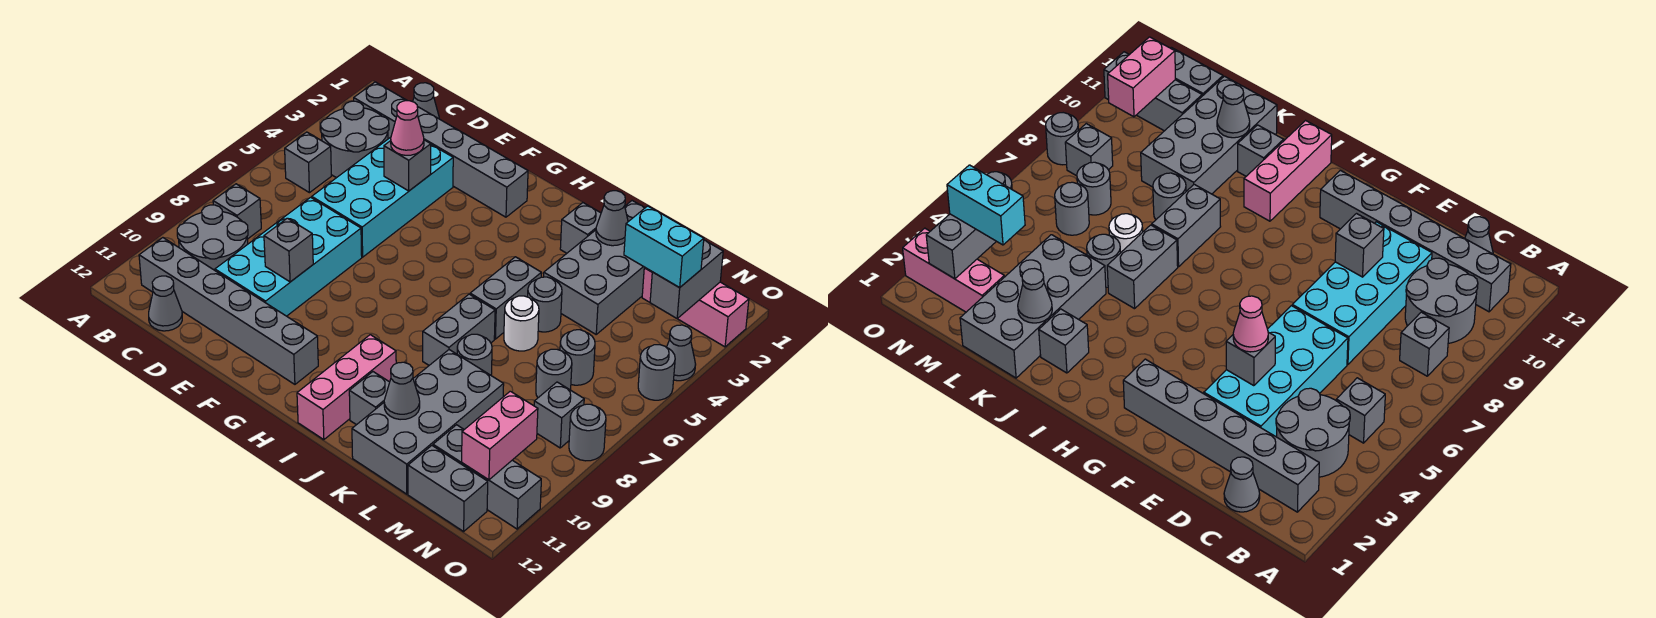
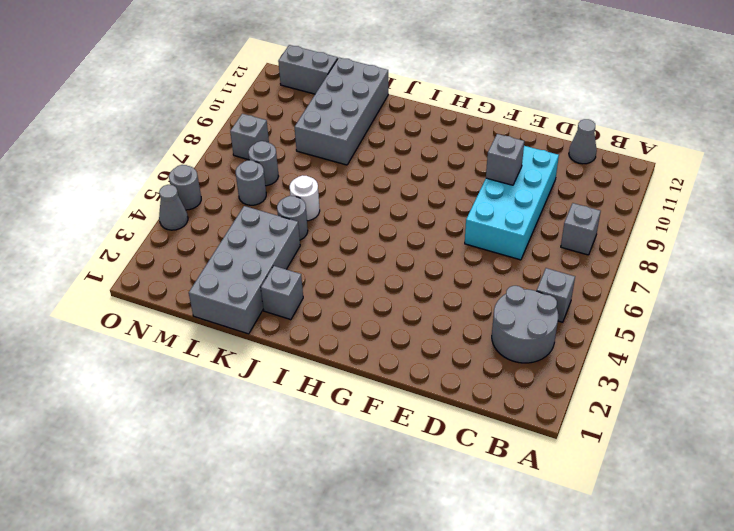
none -> grey 1x6 brick [354,82,528,217]
none -> grey 2x2 round brick [177,205,248,270]
none -> grey 1x6 brick [139,238,318,384]
none -> grey 1x1 cone [413,83,439,119]

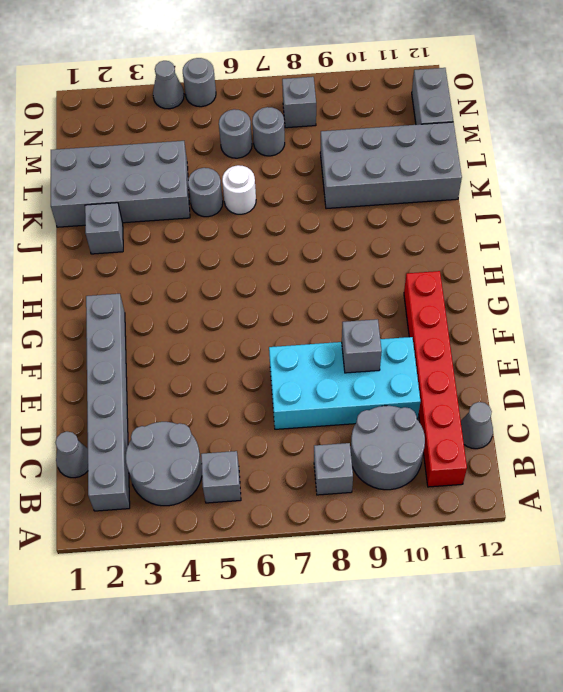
red 1x6 brick [404,271,467,487] -> grey 1x6 brick [139,238,318,384]
none -> cyan 2x4 brick [312,137,453,257]
none -> pink 1x3 brick [297,335,396,440]
none -> grey 1x2 brick [470,257,541,339]
none -> grey 1x2 brick [423,294,495,365]

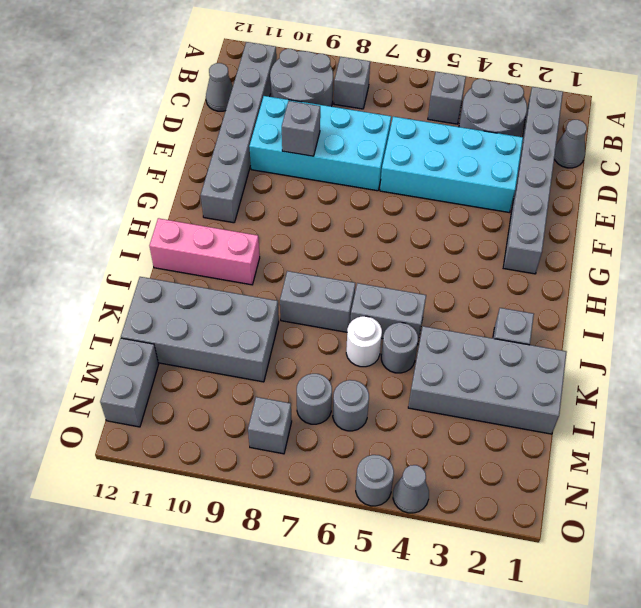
none -> grey 1x1 brick [349,372,390,425]
none -> grey 1x1 round brick [457,334,492,375]
none -> pink 1x3 brick [642,268,749,347]
none -> grey 1x3 brick [433,425,541,529]

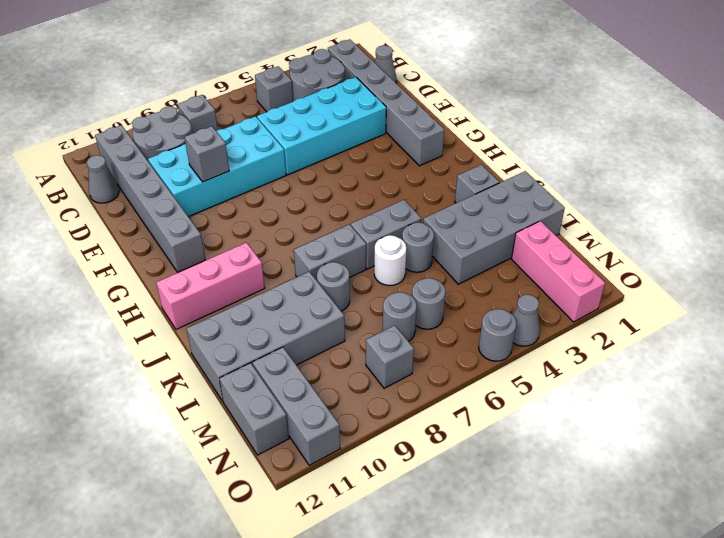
none -> grey 1x1 brick [349,372,390,425]
none -> grey 1x1 round brick [569,404,606,461]
none -> grey 1x1 brick [384,140,431,191]
none -> grey 1x1 cone [596,191,628,246]

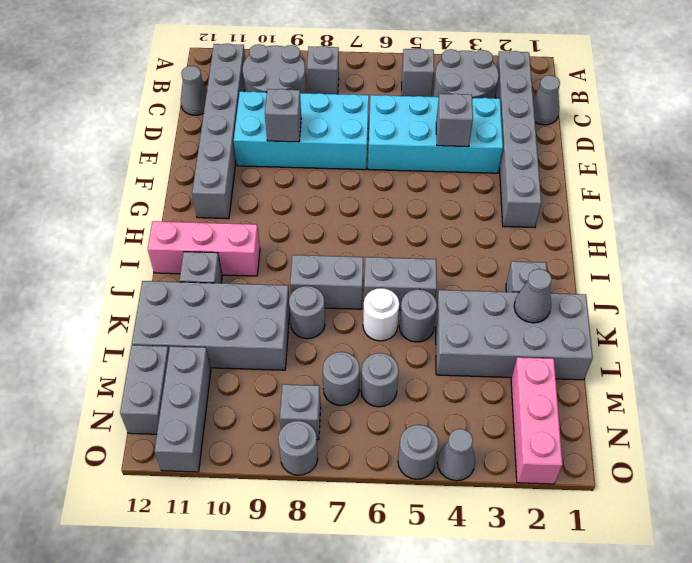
none -> grey 1x1 cone [384,362,420,420]
none -> grey 1x2 brick [650,240,723,319]
none -> pink 1x2 brick [462,391,538,480]
none -> pink 1x1 cone [391,101,424,155]

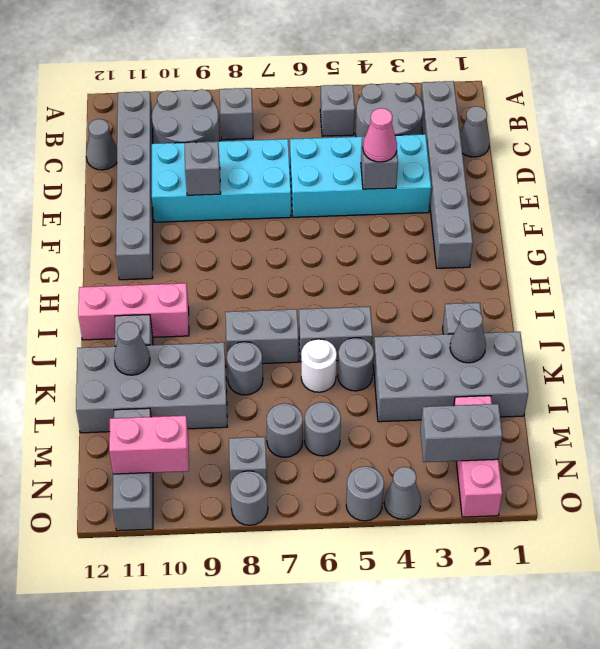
none -> grey 1x2 brick [408,446,488,531]
none -> cyan 1x2 brick [624,206,704,288]

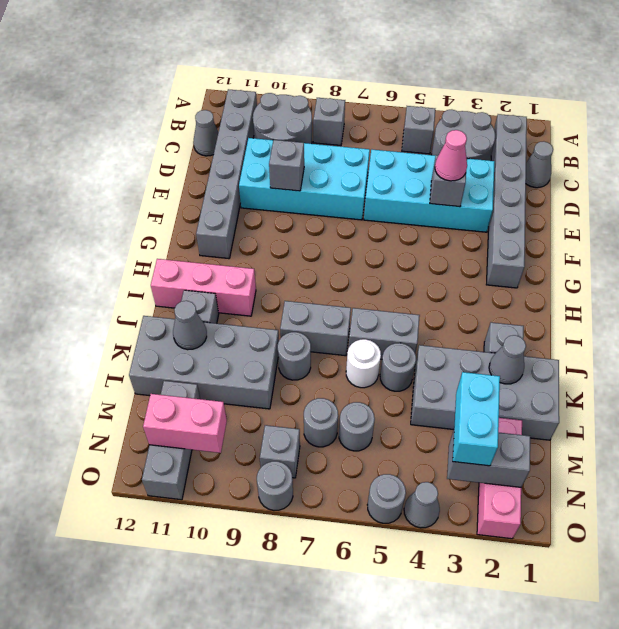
none -> grey 1x2 brick [408,446,488,531]

